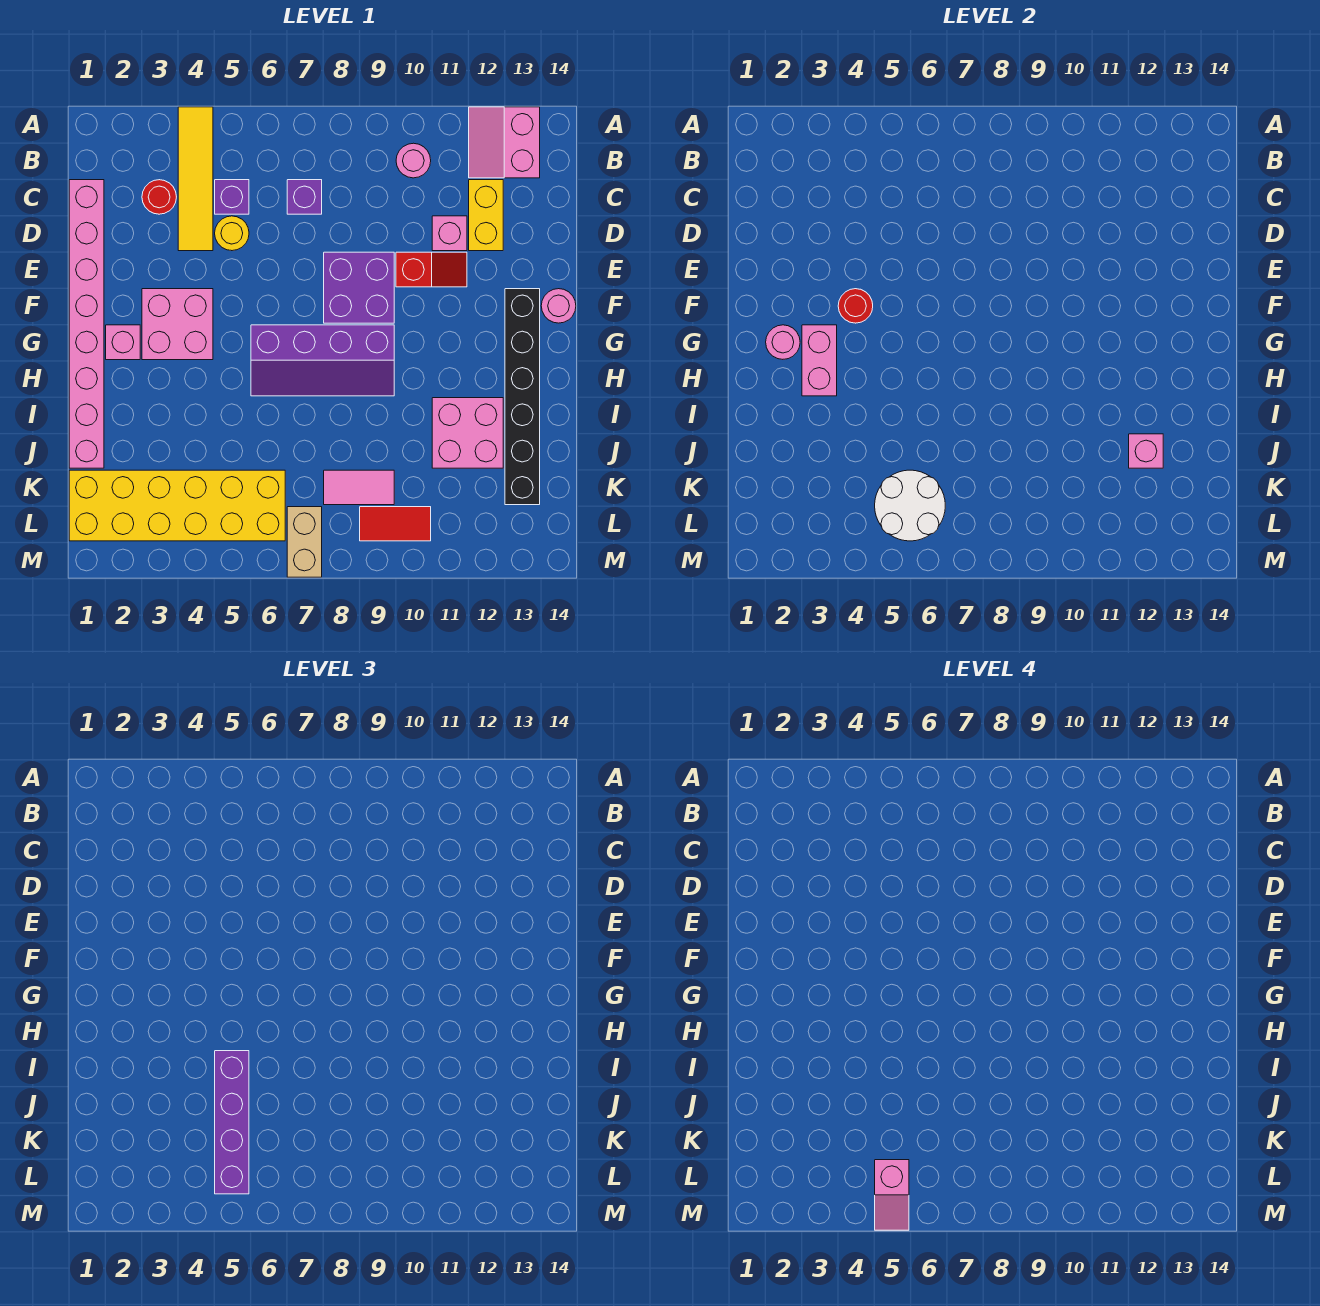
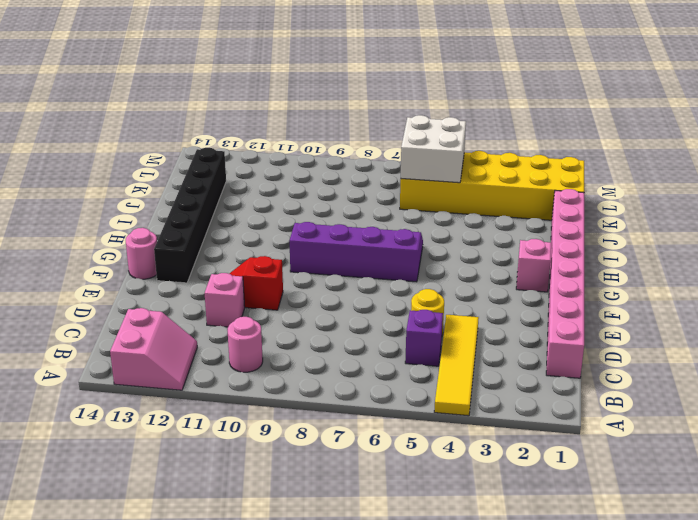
white 2x2 brick [401,115,466,183] -> white 2x2 round brick [875,470,945,541]
none -> red 1x1 round brick [142,180,176,214]
none -> purple 1x1 brick [287,180,322,214]
none -> yellow 1x2 brick [469,180,503,251]

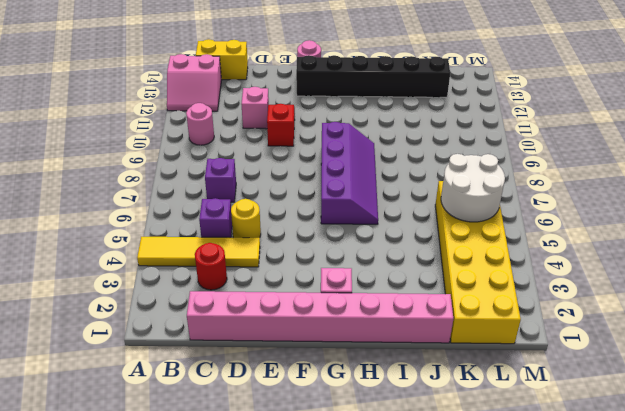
yellow 1x2 brick [196,39,248,80] -> yellow 1x2 brick moved to [469,180,503,251]
none -> purple 2x2 brick [324,252,394,323]
none -> pink 2x2 brick [142,289,213,360]
none -> pink 2x2 brick [432,398,503,468]

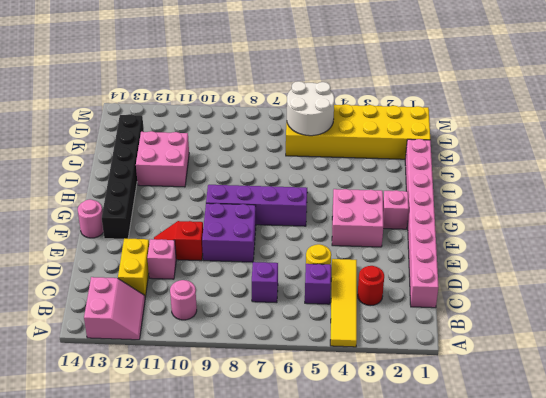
none -> pink 1x2 tile [324,470,394,505]
none -> tan 1x2 brick [287,507,322,577]
none -> red 1x2 tile [360,507,431,541]

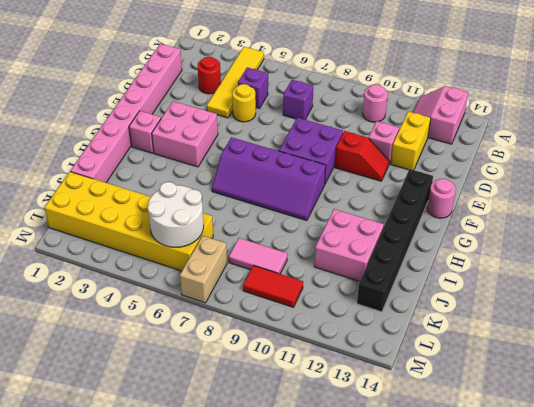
none -> red 1x1 round brick [838,289,873,323]
none -> pink 1x1 round brick [766,325,800,359]
none -> pink 1x2 brick [802,325,837,396]

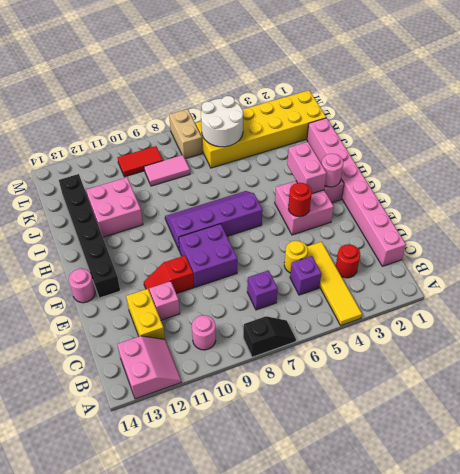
black 1x2 slope [243,316,296,357] -> none
none -> pink 1x1 brick [1129,434,1163,468]
none -> purple 1x4 brick [215,1051,249,1194]
none -> pink 1x2 slope [875,1160,909,1230]

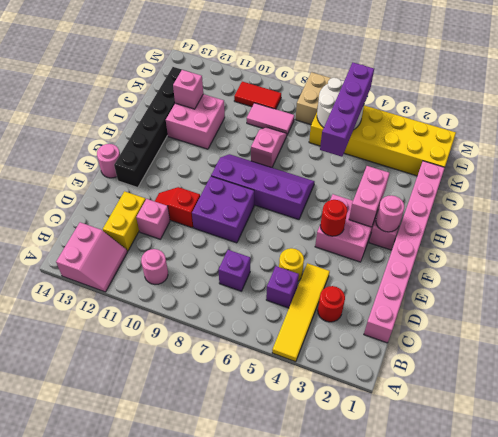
pink 1x2 slope [251,128,287,168] -> pink 1x2 slope moved to [875,1160,909,1230]

